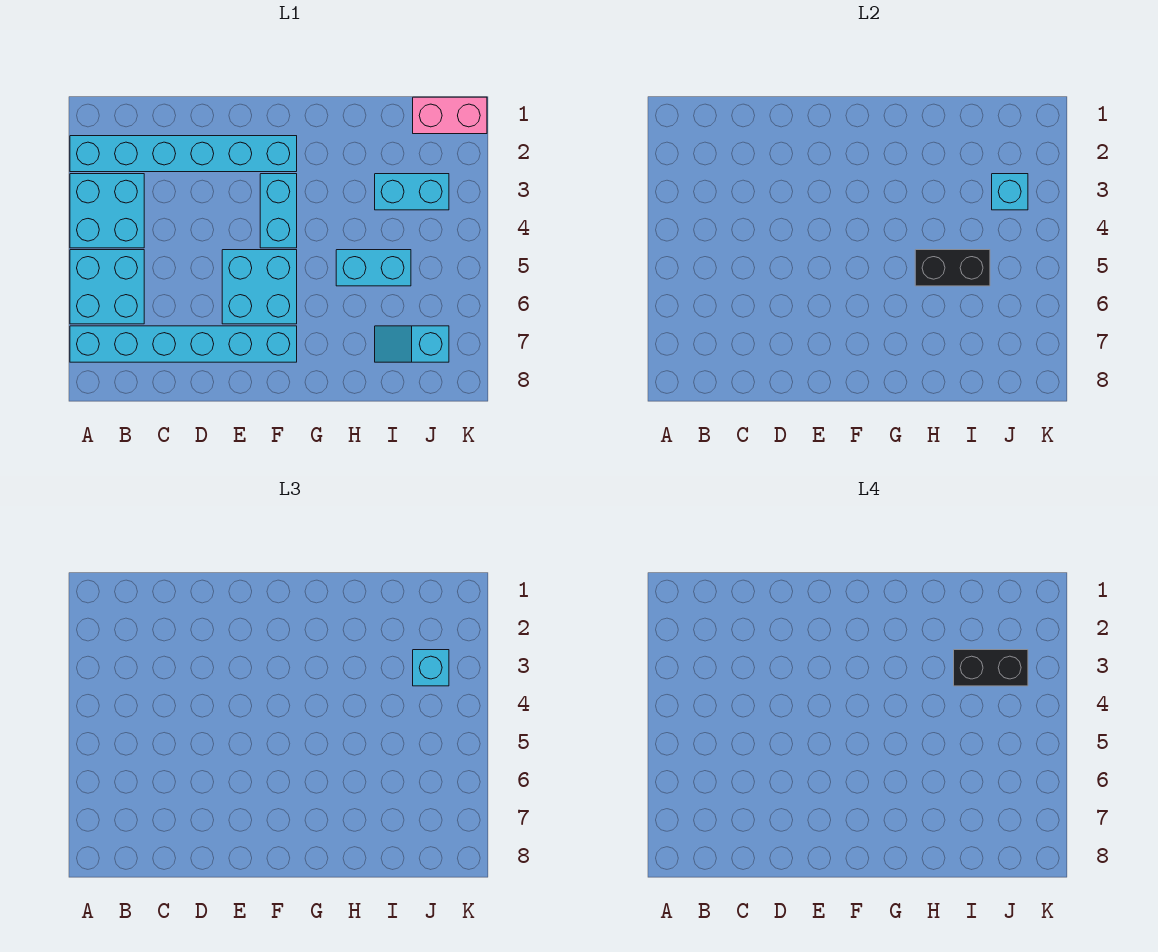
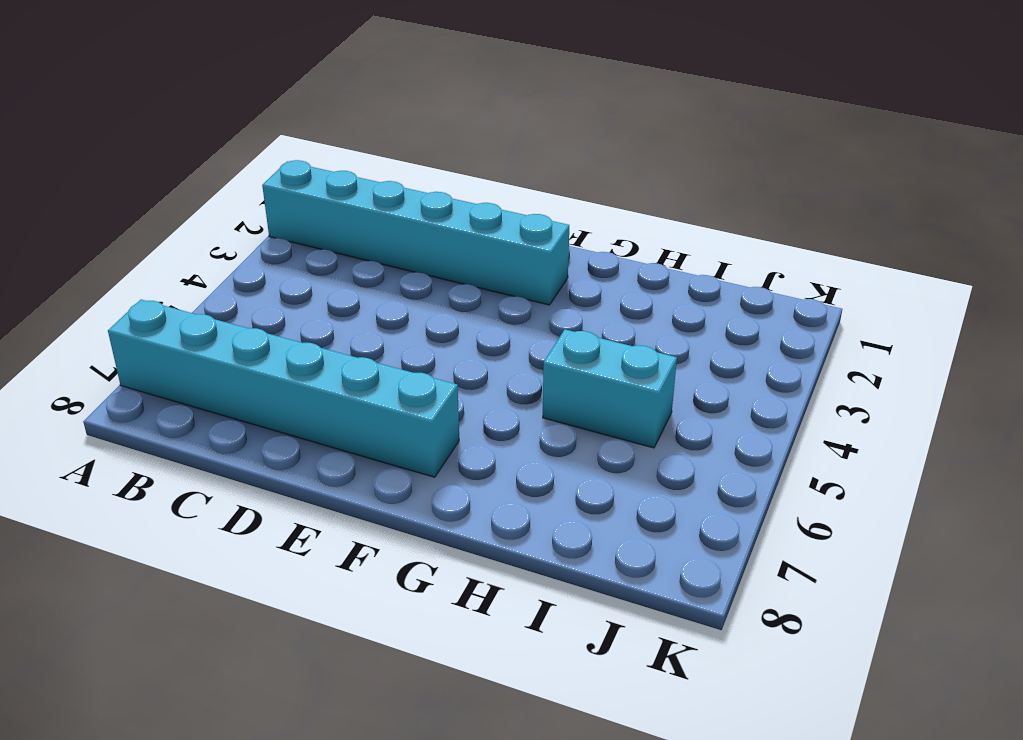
none -> cyan 2x2 brick [70,174,144,248]
none -> cyan 2x2 brick [70,250,144,324]
none -> cyan 2x2 brick [222,250,297,324]

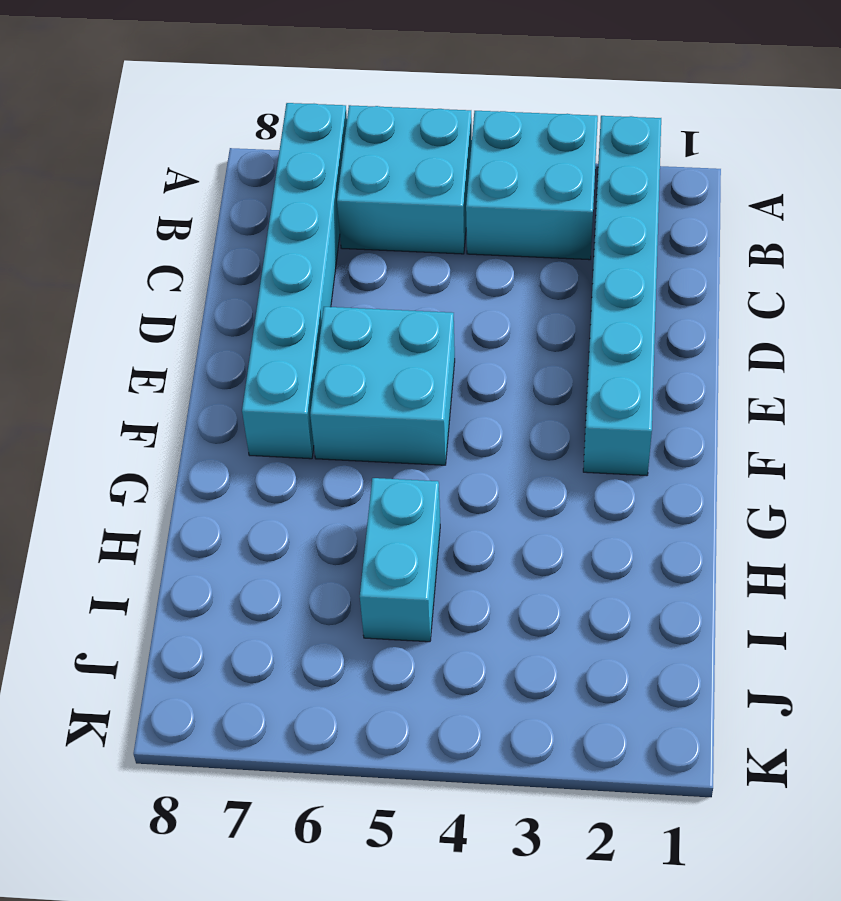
none -> cyan 1x2 brick [260,174,297,248]
none -> cyan 1x2 brick [375,174,449,210]
none -> cyan 1x2 slope [375,326,449,362]

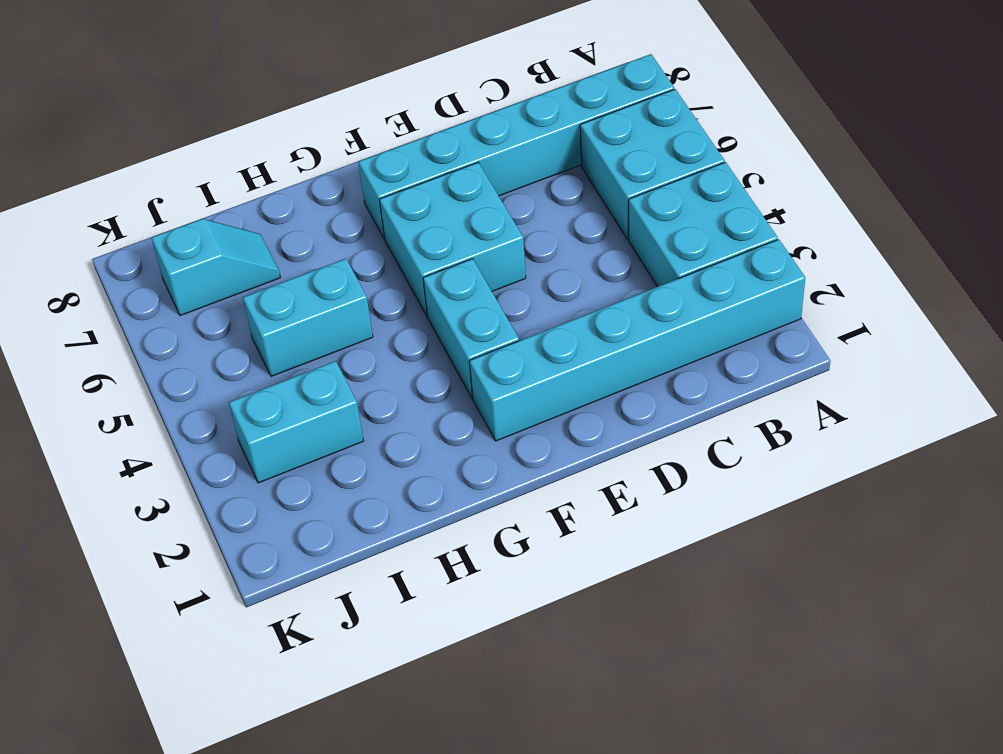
none -> pink 1x2 brick [413,97,487,134]
none -> black 1x2 brick [915,250,990,286]
none -> cyan 1x1 brick [992,174,1028,210]

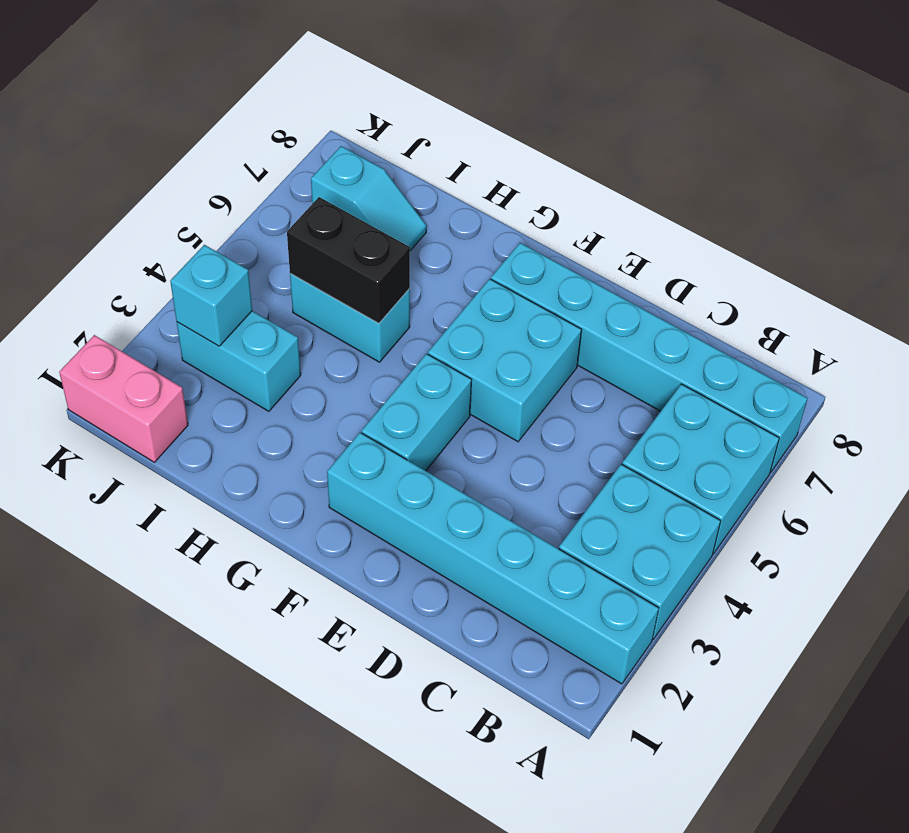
none -> cyan 1x1 brick [413,650,449,686]
none -> black 1x2 brick [954,650,1028,686]

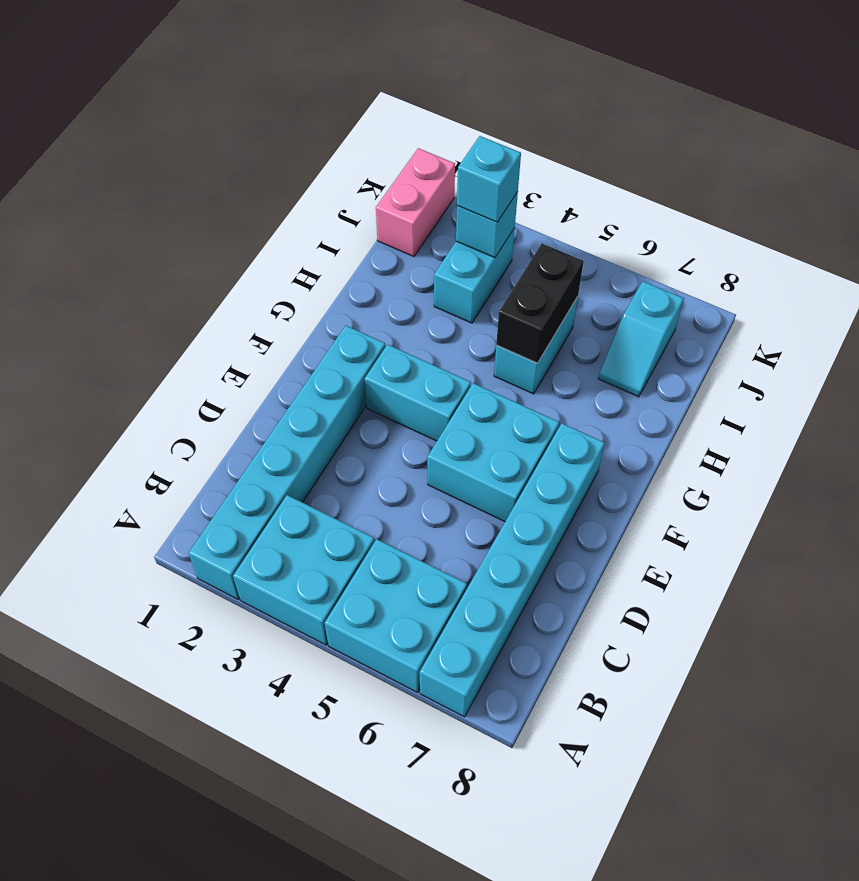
none -> black 1x2 brick [954,650,1028,686]

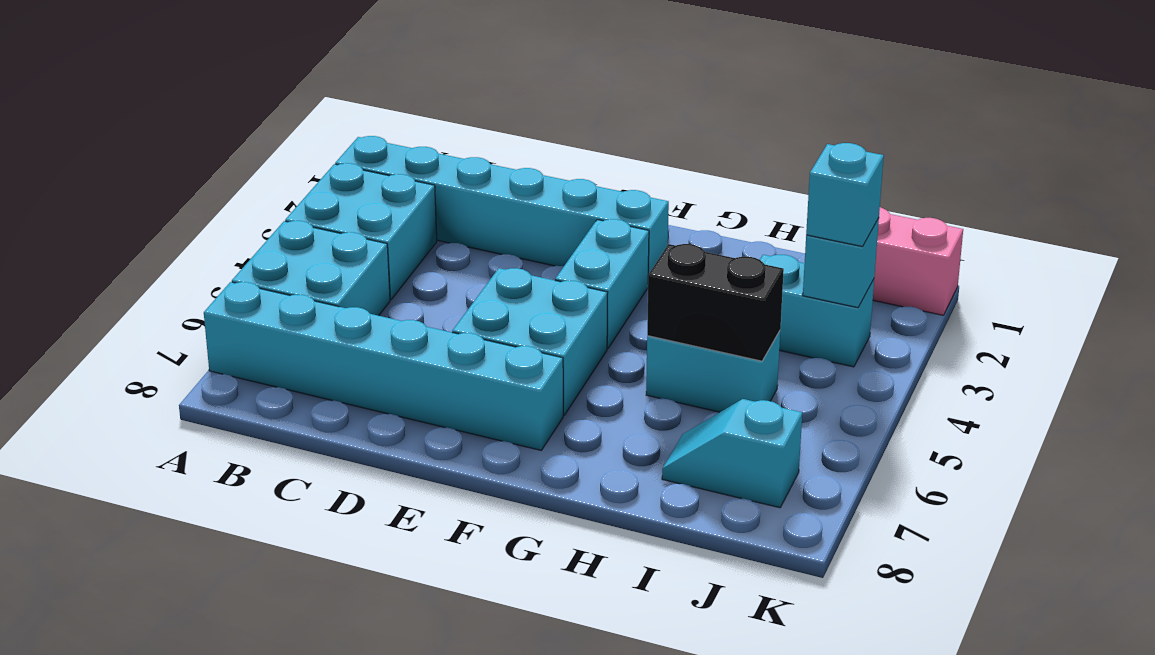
none -> black 1x2 brick [954,650,1028,686]

